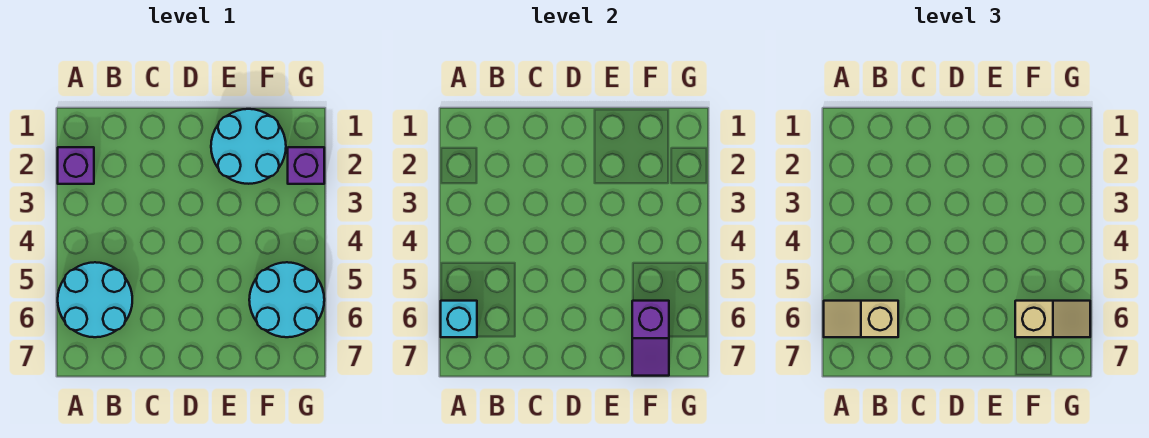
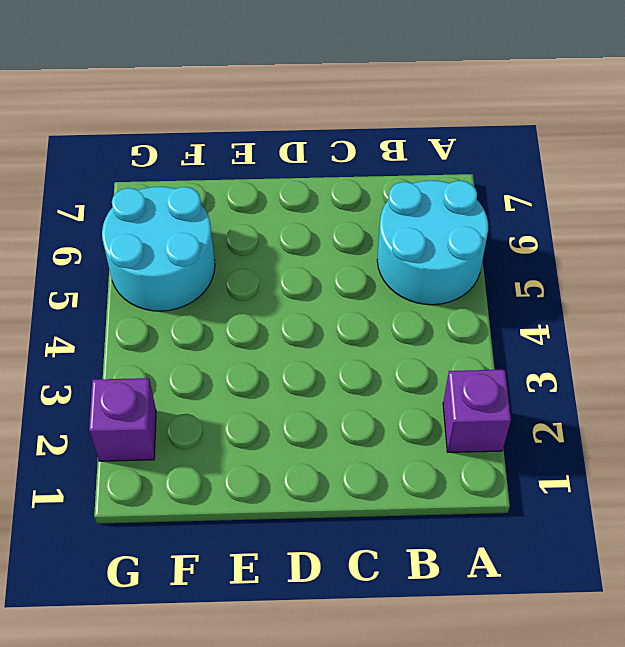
none -> cyan 2x2 round brick [211,109,286,184]
none -> cyan 1x1 brick [441,301,477,337]

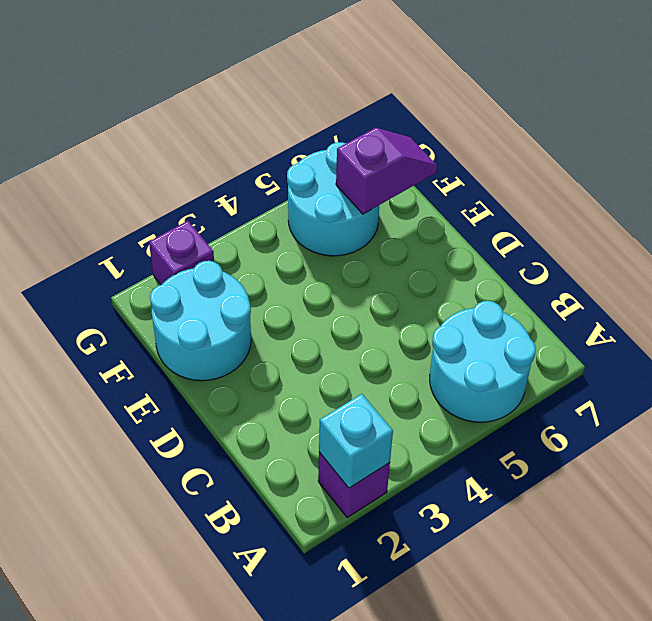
cyan 1x1 brick [319,394,393,488] -> cyan 1x1 brick moved to [441,301,477,337]
none -> tan 1x2 slope [824,301,898,337]
none -> tan 1x2 slope [1015,301,1090,337]

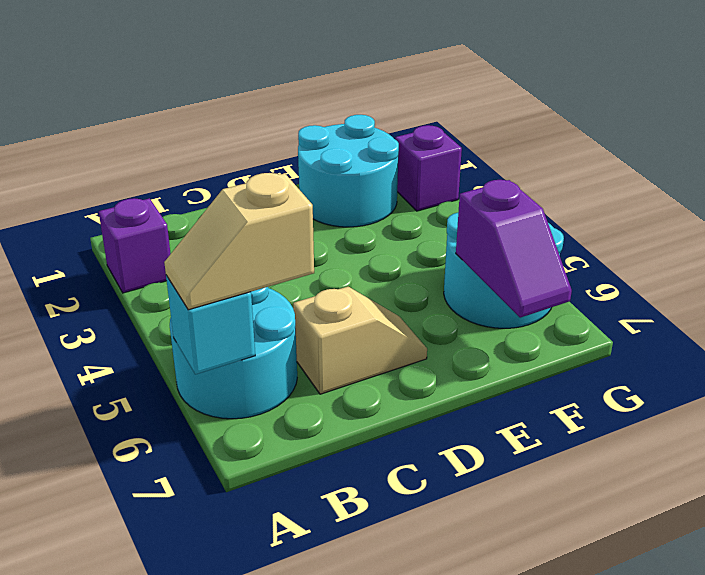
tan 1x2 slope [293,287,427,394] -> tan 1x2 slope moved to [1015,301,1090,337]

